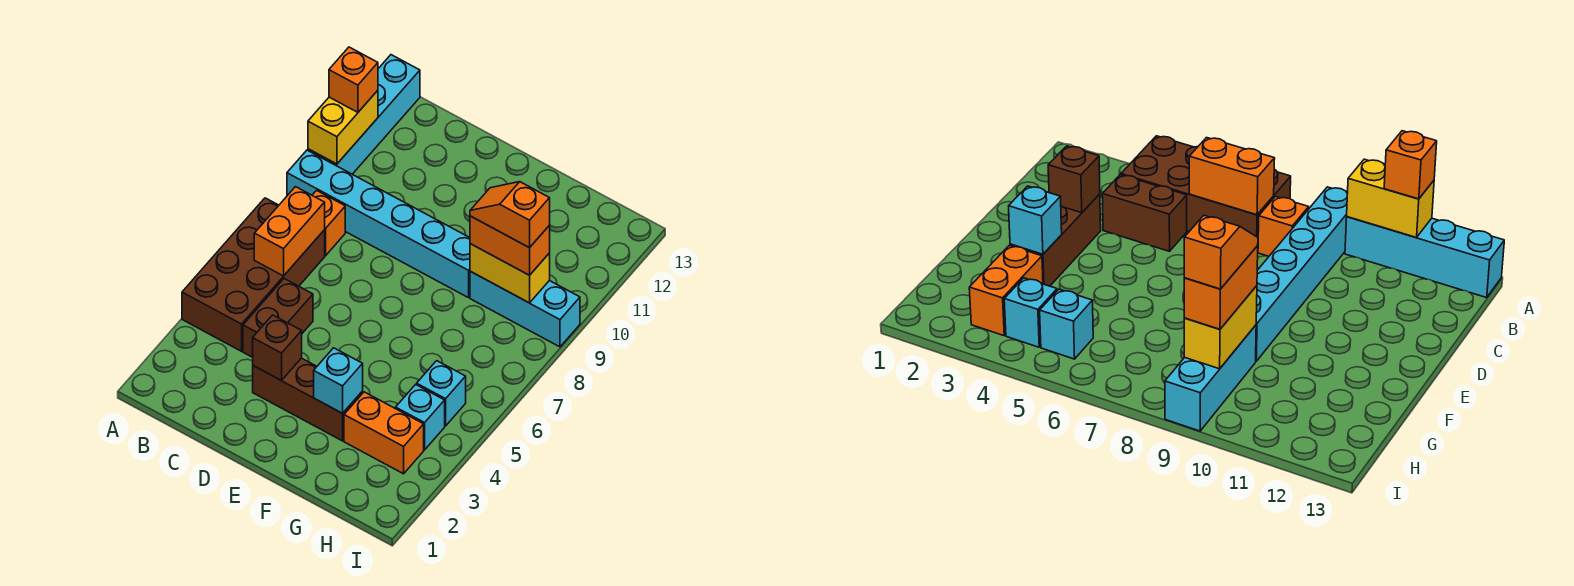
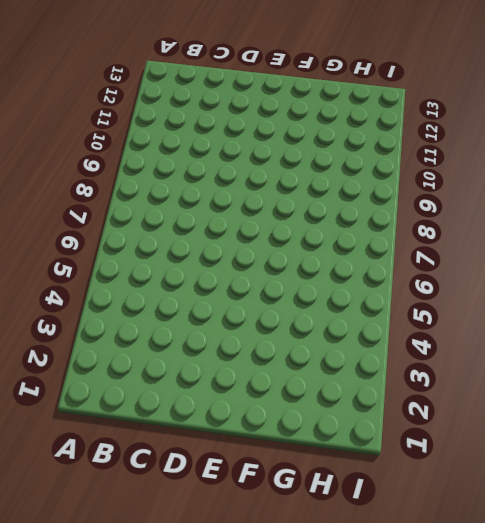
none -> brown 2x4 brick [182,198,325,351]
none -> cyan 1x6 brick [287,150,470,298]
none -> cyan 1x4 brick [308,55,420,174]

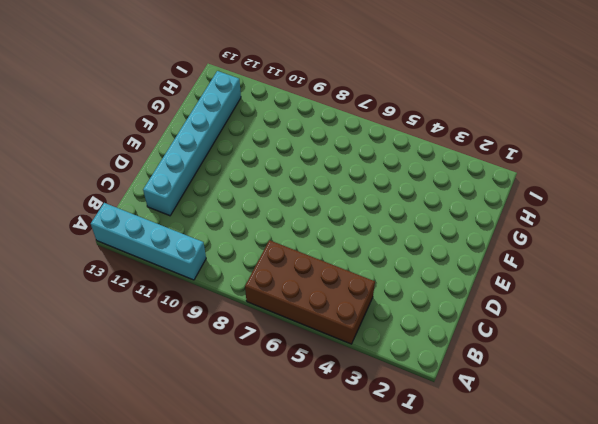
cyan 1x6 brick [143,71,241,216] -> cyan 1x6 brick moved to [287,150,470,298]
none -> orange 1x1 brick [312,190,345,256]
none -> brown 1x2 brick [243,279,313,357]
none -> brown 1x3 brick [253,358,363,441]

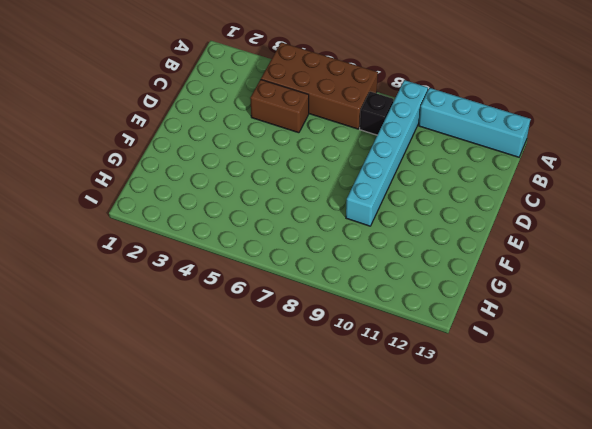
black 1x1 brick [360,92,394,135] -> orange 1x1 brick [312,190,345,256]
none -> brown 1x3 brick [253,358,363,441]
none -> orange 1x2 brick [344,392,424,474]
none -> cyan 1x3 brick [470,271,580,347]

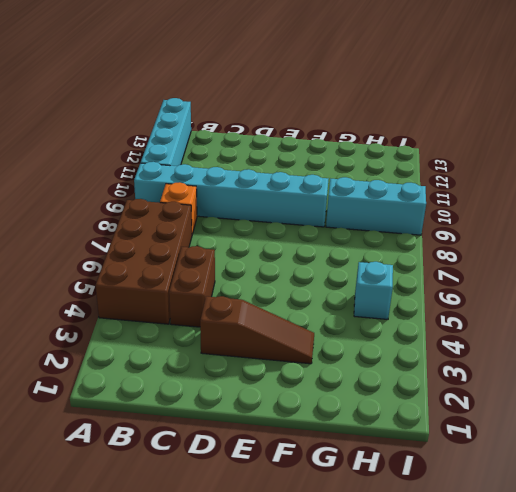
brown 1x3 slope [200,296,314,364] -> brown 1x3 brick [253,358,363,441]
none -> orange 1x2 brick [344,392,424,474]
none -> cyan 1x1 brick [396,384,445,450]
none -> yellow 1x2 brick [308,90,378,164]

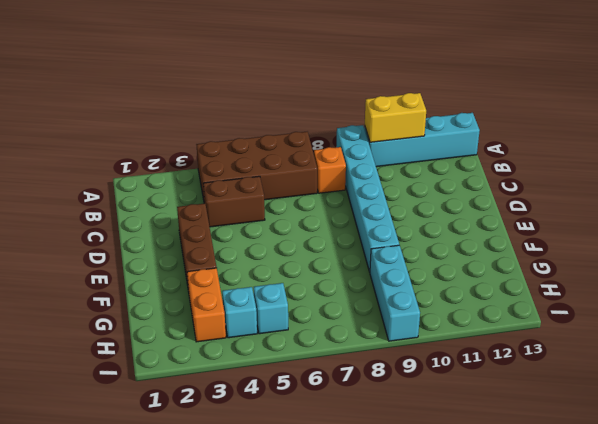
none -> orange 1x2 brick [254,187,325,276]
none -> brown 1x1 brick [253,315,302,380]
none -> cyan 1x1 brick [314,348,363,413]

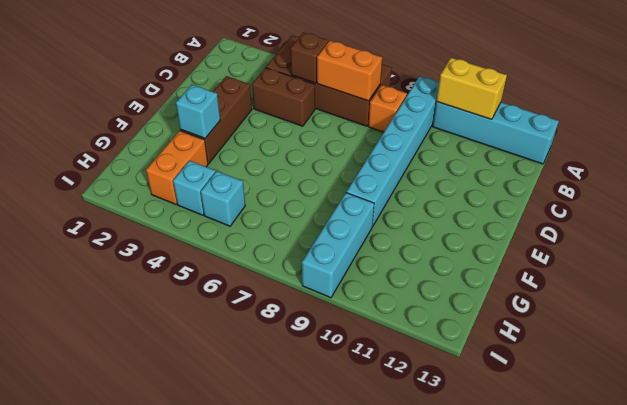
brown 1x1 brick [291,32,328,83] -> brown 1x1 brick moved to [253,315,302,380]
none -> yellow 1x2 brick [470,244,550,303]
none -> orange 1x1 brick [329,47,378,112]
none -> orange 1x2 brick [470,216,550,275]

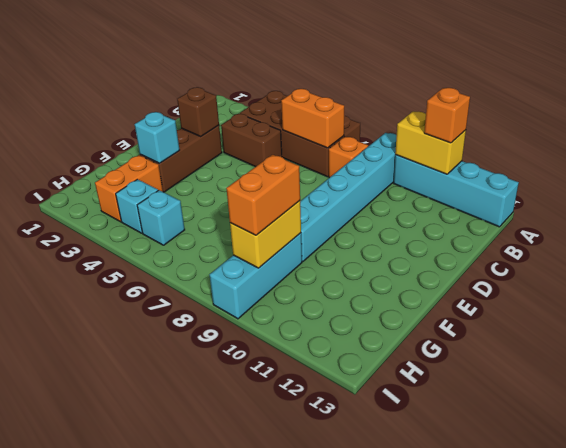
none -> orange 1x2 slope [470,182,550,248]

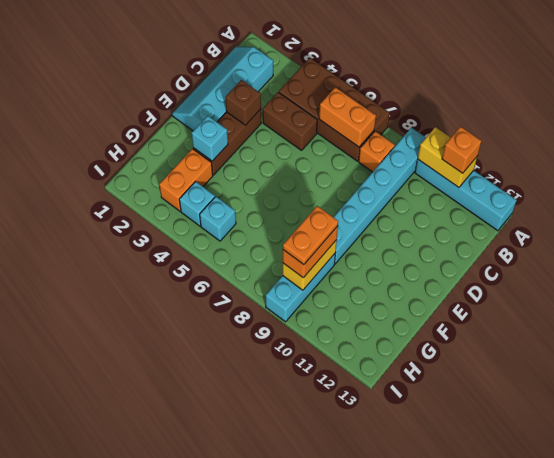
cyan 2x4 slope [172,47,273,131] -> none
orange 1x2 plate [283,206,338,265] -> orange 1x2 slope [470,182,550,248]

